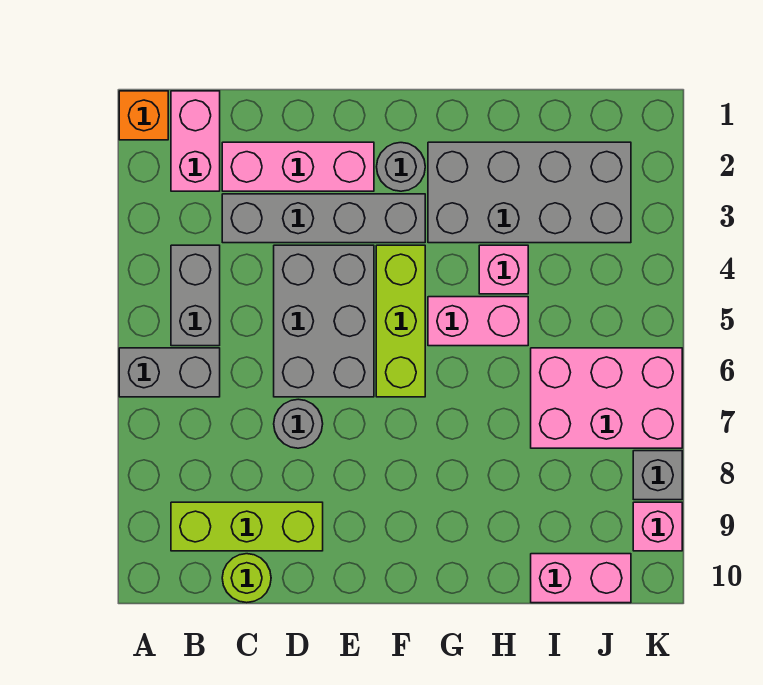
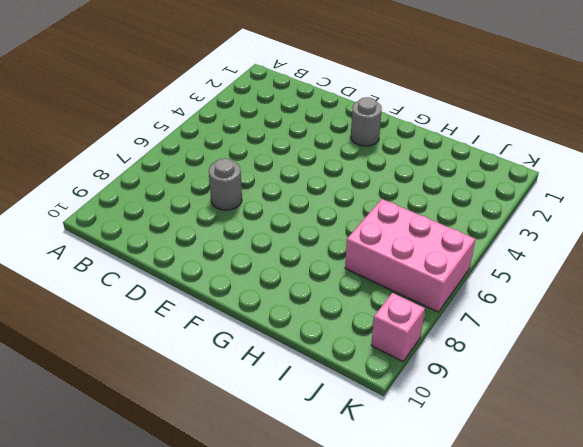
none -> orange 1x1 brick [119,91,168,140]
none -> grey 1x2 brick [119,348,220,397]
none -> pink 1x2 brick [171,91,220,191]

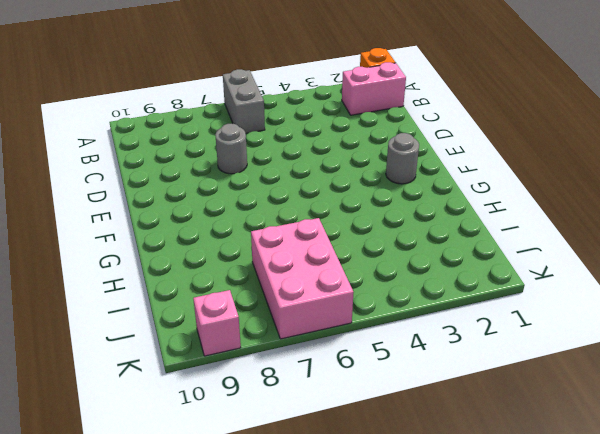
none -> grey 1x2 brick [171,245,220,346]
none -> lime 1x3 brick [171,502,323,551]
none -> pink 1x3 brick [222,142,374,191]

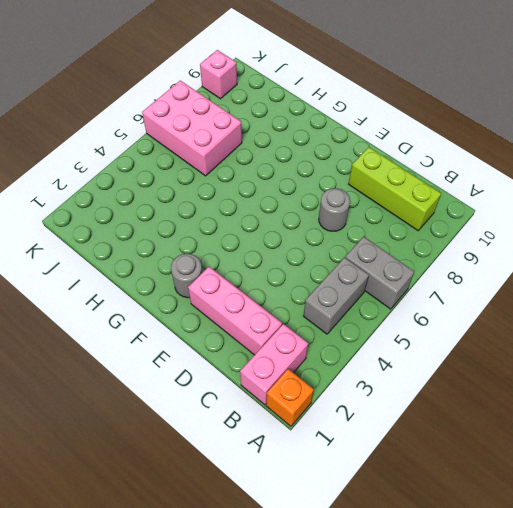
none -> grey 1x4 brick [222,194,425,243]
none -> lime 1x1 round brick [222,554,271,603]
none -> grey 2x3 brick [274,245,374,397]

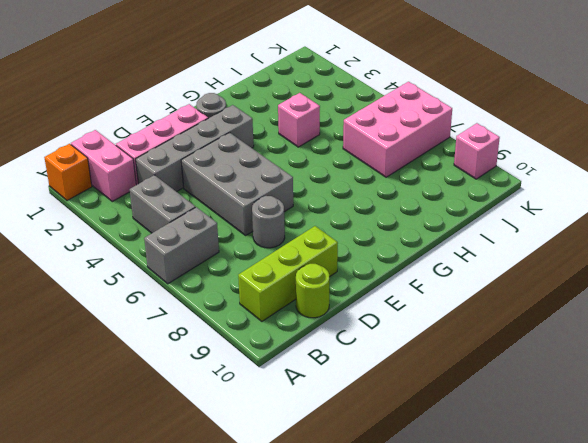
none -> lime 1x3 brick [376,245,425,397]
none -> grey 2x4 brick [428,142,631,243]
none -> pink 1x2 brick [428,297,528,346]

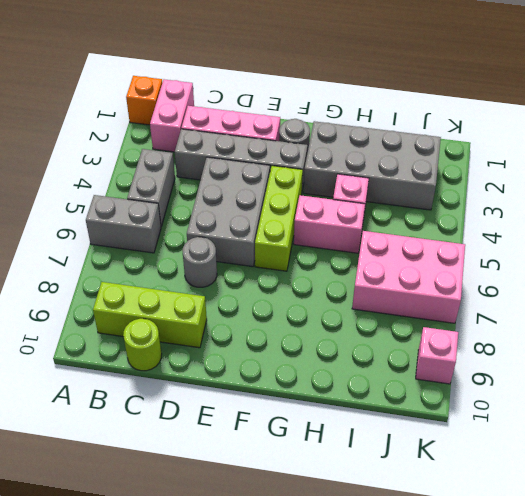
none -> pink 1x2 brick [531,554,631,603]
none -> grey 1x1 brick [633,451,682,500]

